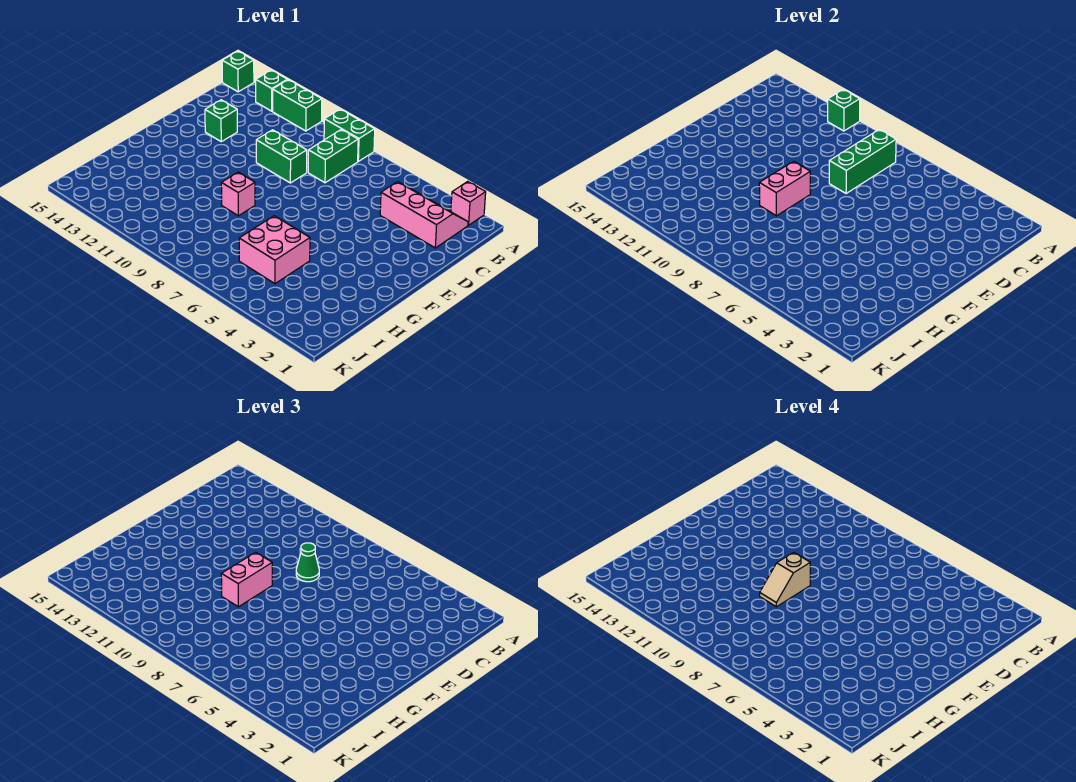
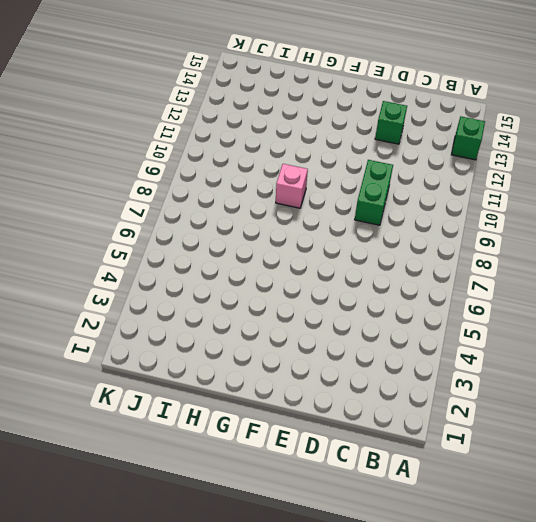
none -> pink 1x1 brick [451,181,486,225]
none -> green 1x2 brick [324,109,375,161]
none -> green 1x2 brick [273,80,322,131]

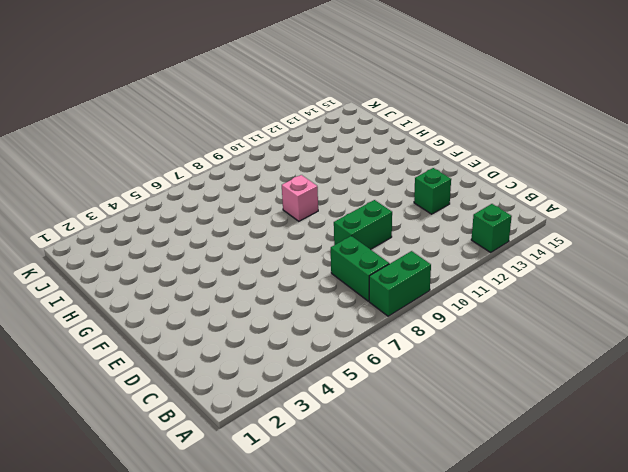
none -> pink 1x1 brick [451,181,486,225]
none -> green 1x2 brick [273,80,322,131]
none -> green 1x1 brick [222,51,254,92]

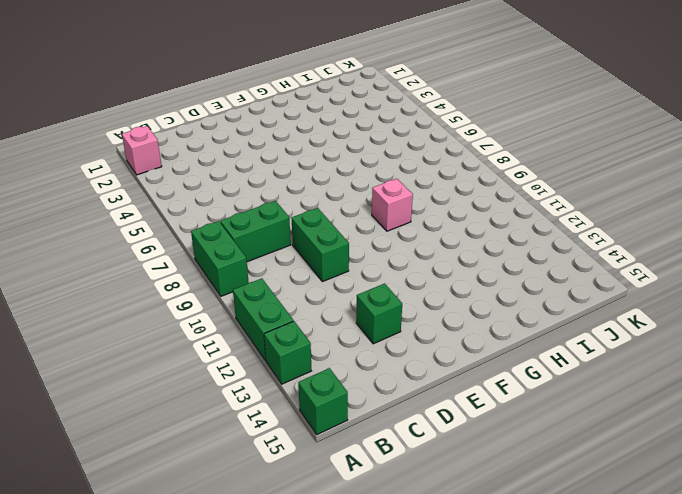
none -> pink 2x3 slope [380,182,468,248]
none -> pink 2x2 brick [239,216,310,284]
none -> green 1x1 brick [828,89,860,131]

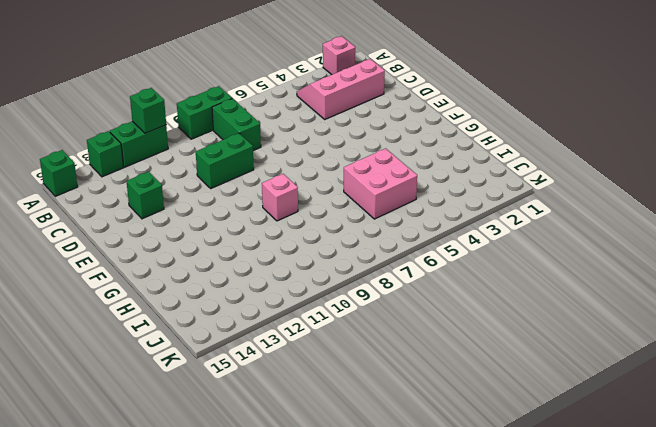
none -> green 1x3 brick [829,130,896,194]
none -> pink 1x2 brick [759,161,810,216]
none -> green 1x1 cone [296,543,319,582]

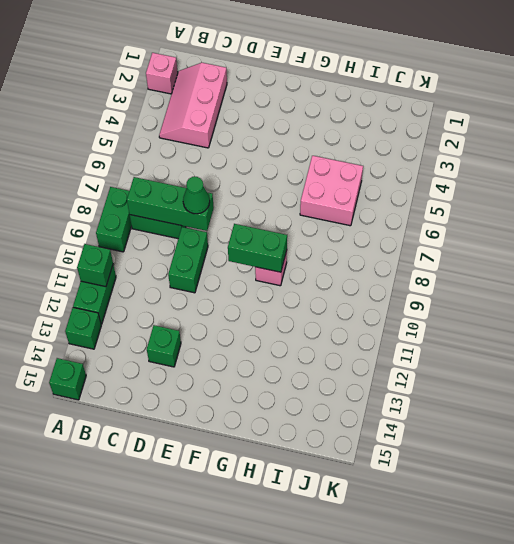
green 1x2 brick [228,224,287,272] -> pink 1x2 brick [759,161,810,216]
none -> pink 1x2 brick [221,552,272,607]
none -> tan 1x2 slope [760,552,810,607]

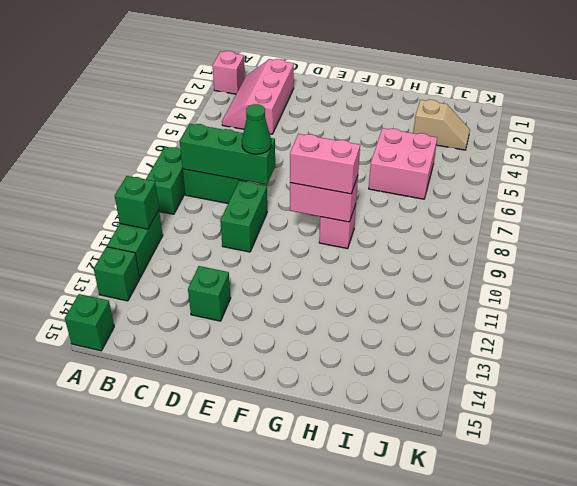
tan 1x2 slope [413,100,470,150] -> tan 1x2 slope moved to [760,552,810,607]

